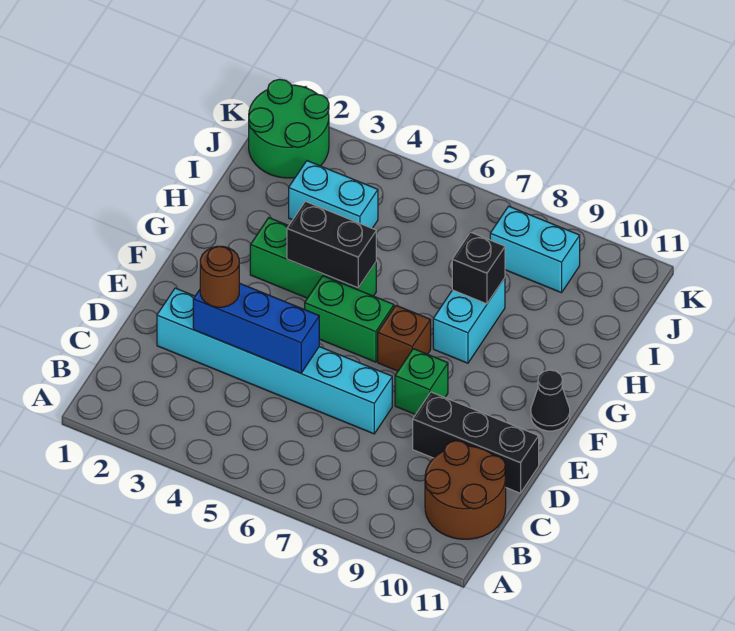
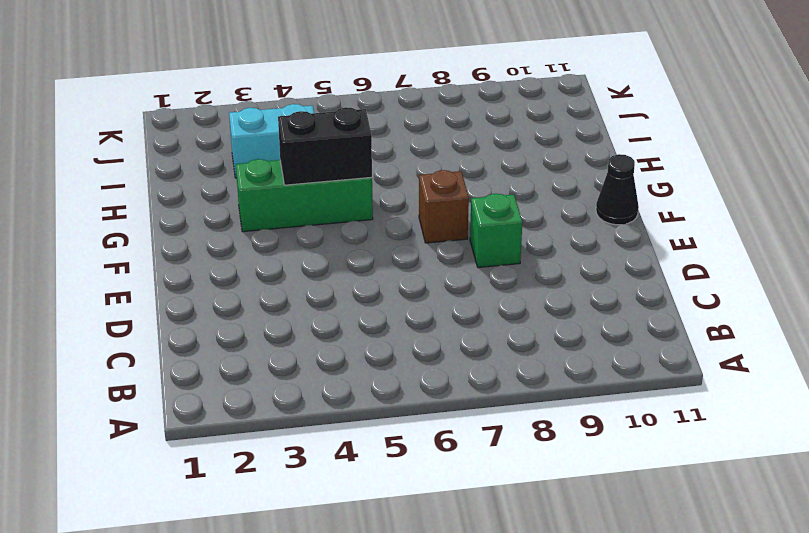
none -> brown 2x2 round brick [425,441,506,539]
none -> cyan 1x6 brick [157,288,392,434]
none -> black 1x3 brick [413,392,539,493]

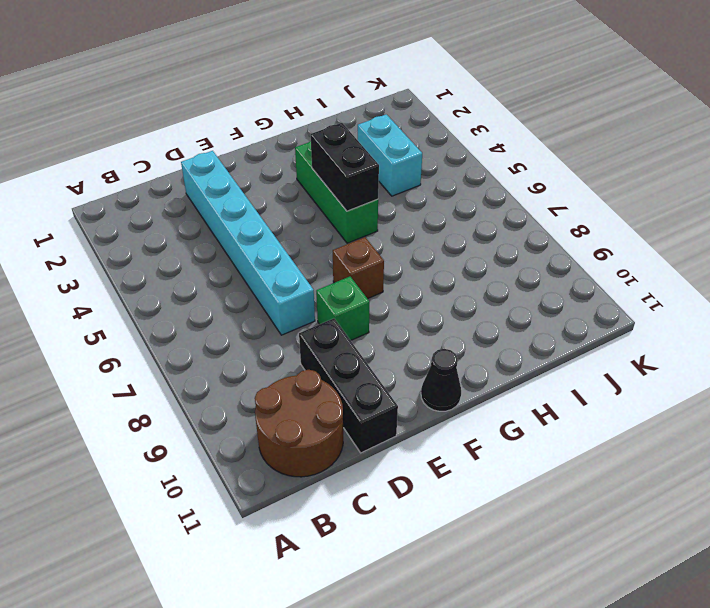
none -> green 1x2 brick [305,276,394,362]
none -> cyan 1x2 brick [433,278,505,363]
none -> green 2x2 round brick [249,79,329,178]

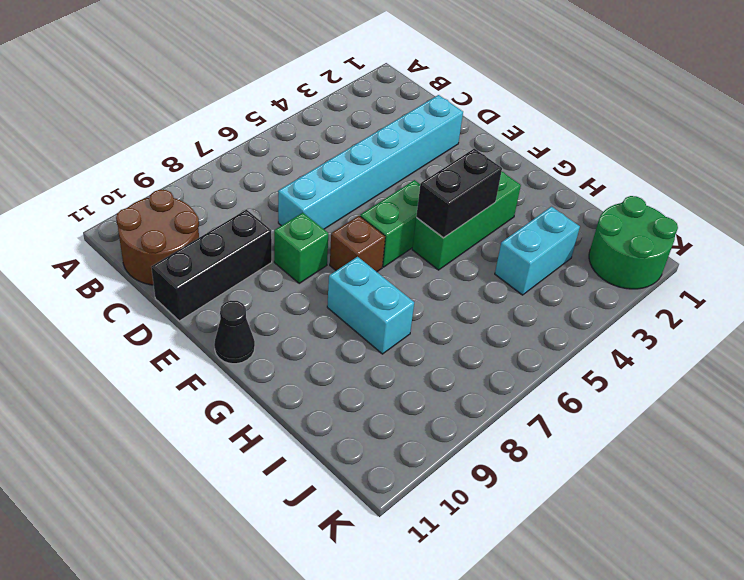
none -> cyan 1x2 brick [490,206,580,293]
none -> blue 1x3 brick [193,283,319,373]
none -> black 1x1 brick [452,232,505,304]

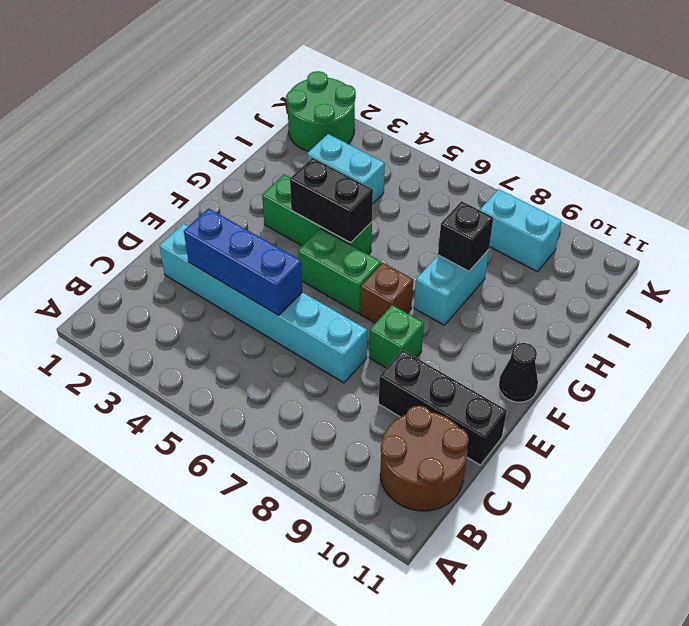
none -> brown 1x1 round brick [200,246,239,307]

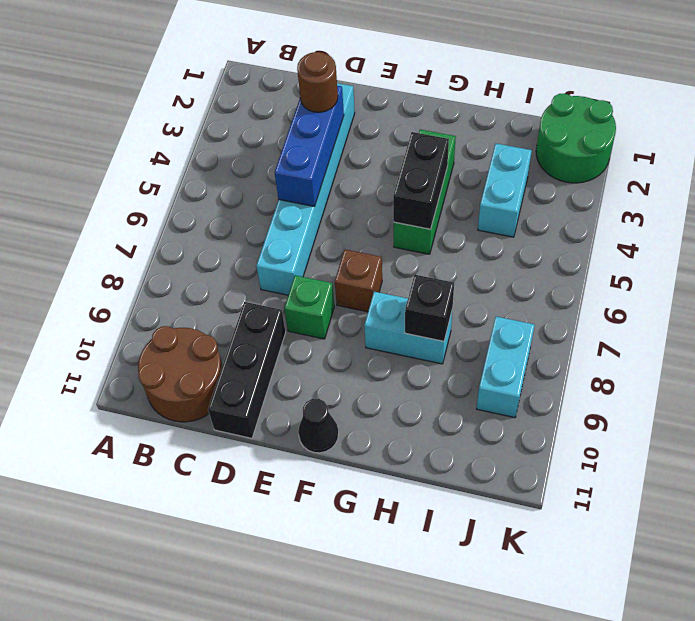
none -> green 1x2 brick [305,276,394,362]

